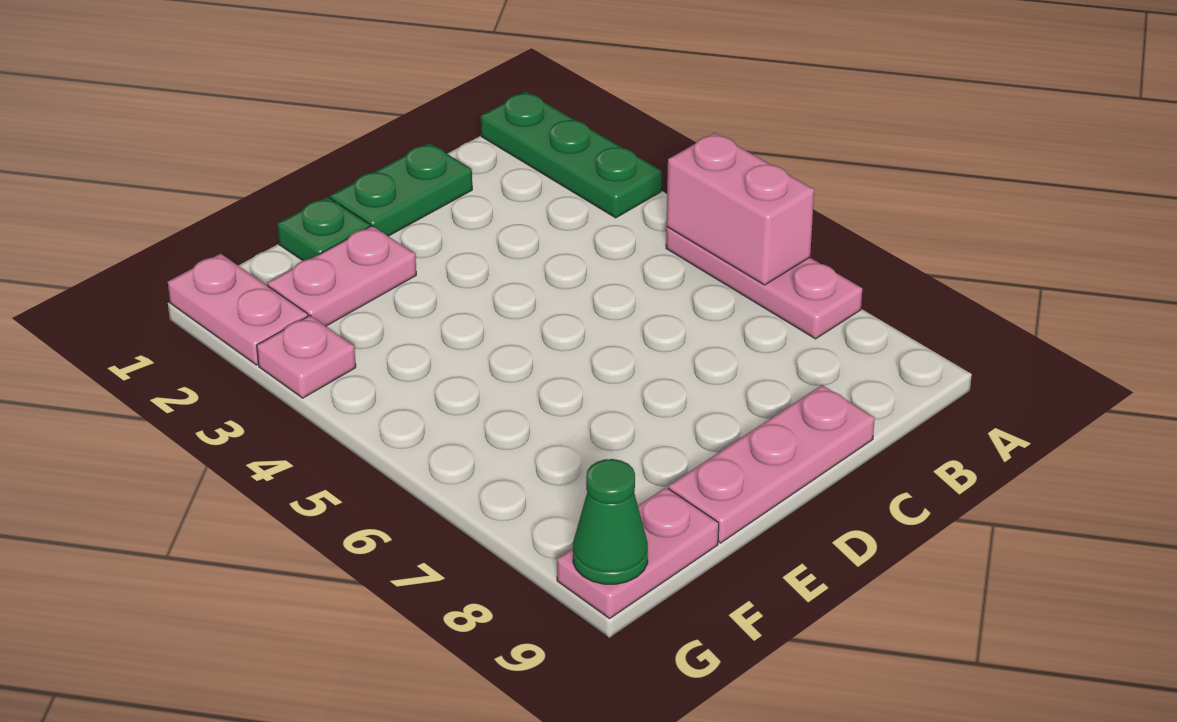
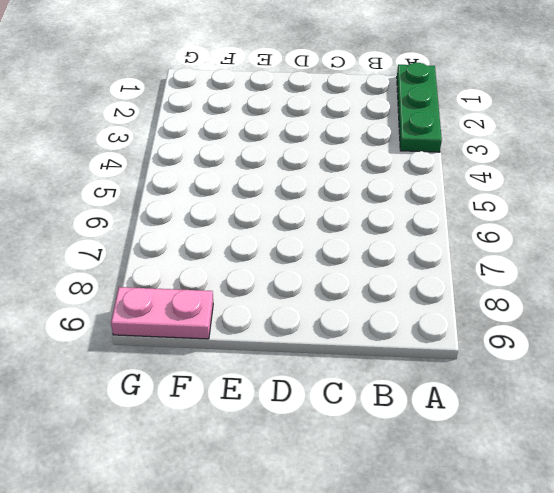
none -> pink 1x3 plate [666,227,862,339]
none -> green 1x2 plate [330,143,472,236]

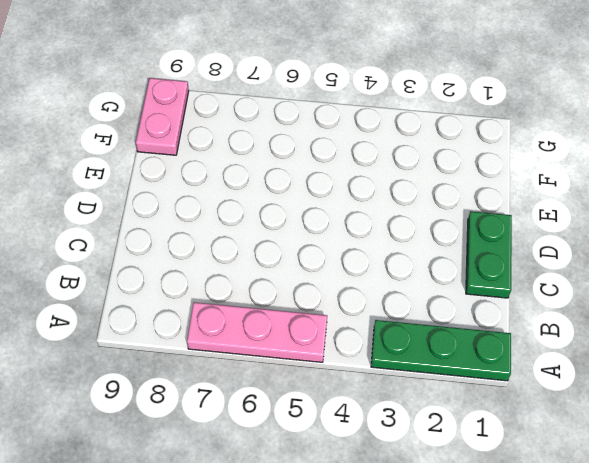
none -> pink 1x3 plate [668,385,875,543]
none -> green 1x1 plate [277,197,370,261]

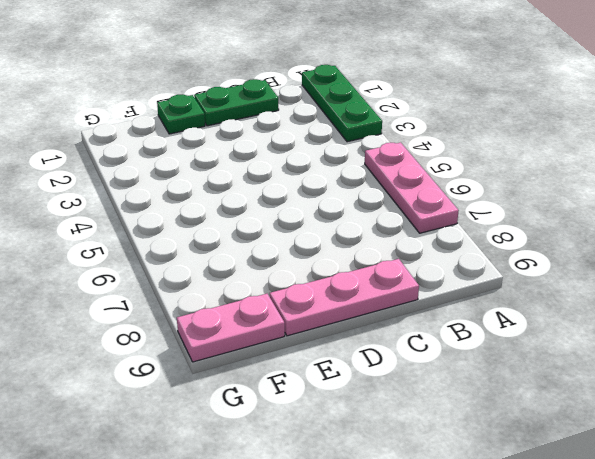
none -> pink 1x2 plate [267,226,416,326]
none -> pink 1x2 plate [168,254,308,365]

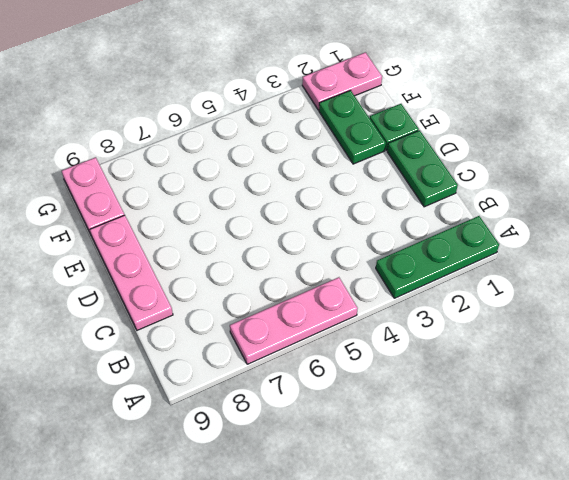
green 1x2 plate [319,90,386,164] -> pink 1x2 plate [267,226,416,326]
none -> pink 1x1 plate [257,316,356,398]
none -> pink 1x2 brick [667,133,814,285]

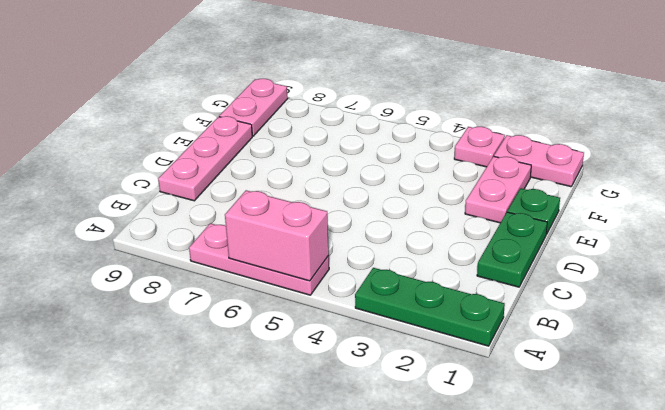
none -> green 1x1 cone [573,459,648,584]

